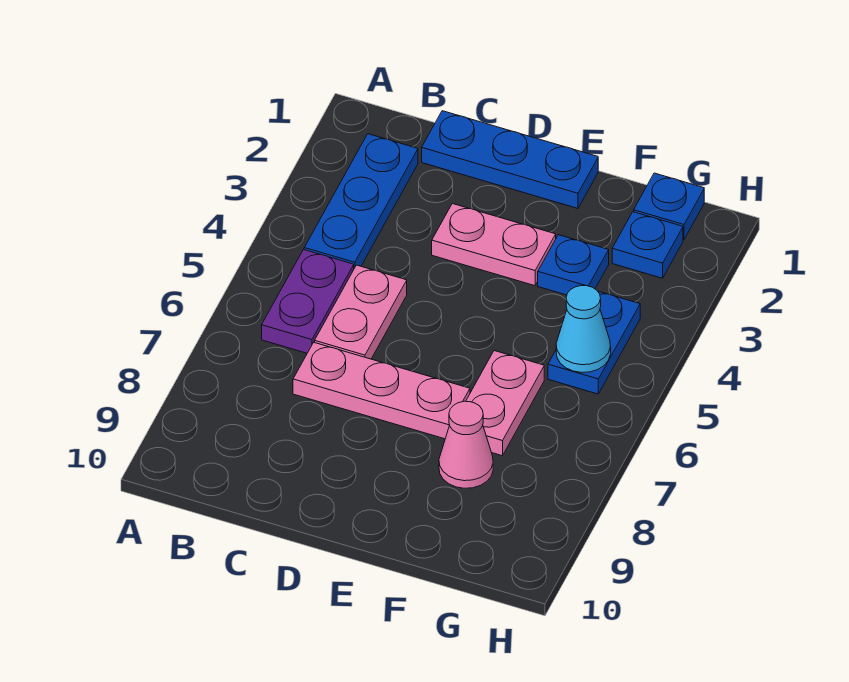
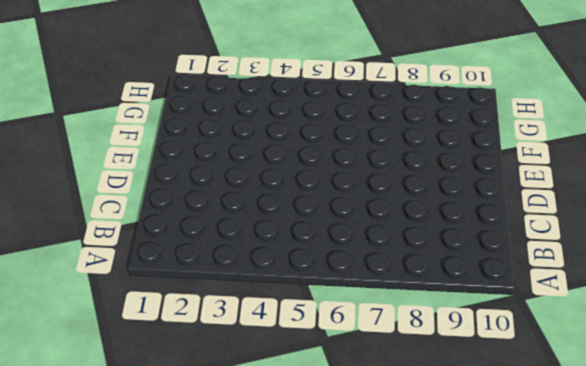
none -> blue 1x3 plate [304,134,418,268]
none -> purple 1x2 plate [262,250,354,353]
none -> blue 1x3 plate [422,111,598,208]

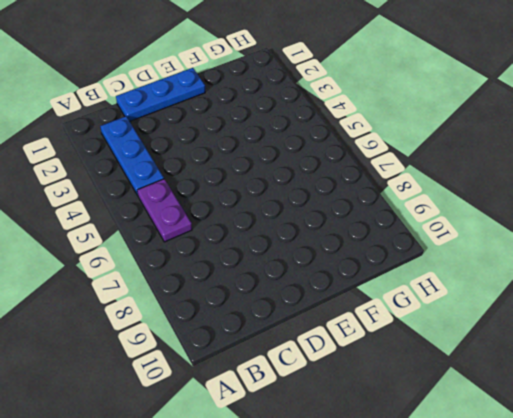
none -> pink 1x2 plate [315,265,407,359]
none -> pink 1x3 plate [293,342,470,439]
none -> pink 1x2 plate [432,204,556,286]

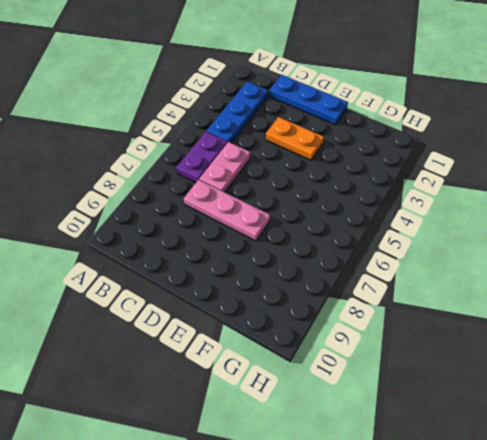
orange 1x2 plate [266,117,324,160] -> pink 1x2 plate [432,204,556,286]
none -> blue 1x1 plate [538,235,609,295]
none -> pink 1x2 plate [466,351,544,456]
none -> pink 1x1 cone [439,401,493,488]

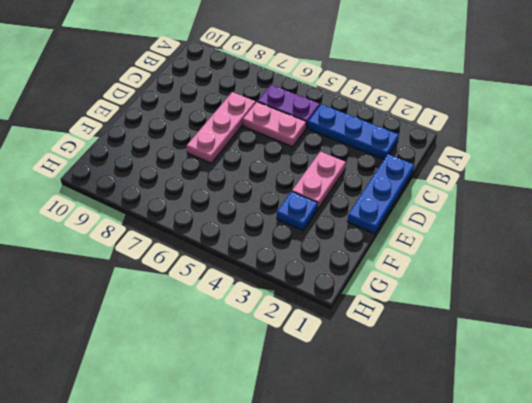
none -> pink 1x2 plate [466,351,544,456]
none -> pink 1x1 cone [439,401,493,488]
none -> blue 1x1 plate [634,173,704,240]

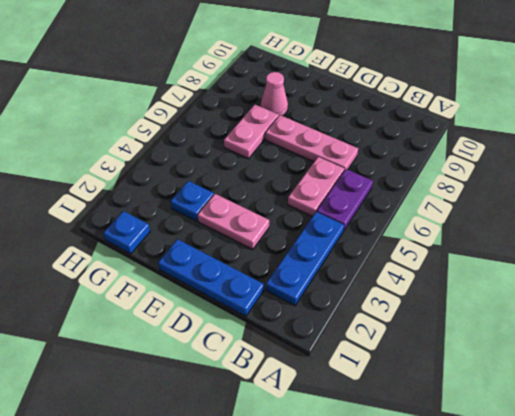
none -> blue 1x1 plate [612,212,683,278]
none -> blue 1x2 plate [548,291,640,394]
none -> cyan 1x1 cone [556,286,611,373]

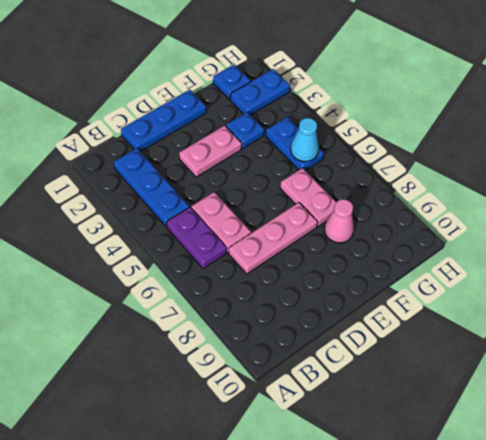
blue 1x2 plate [230,69,290,115] -> blue 1x1 plate [612,212,683,278]

